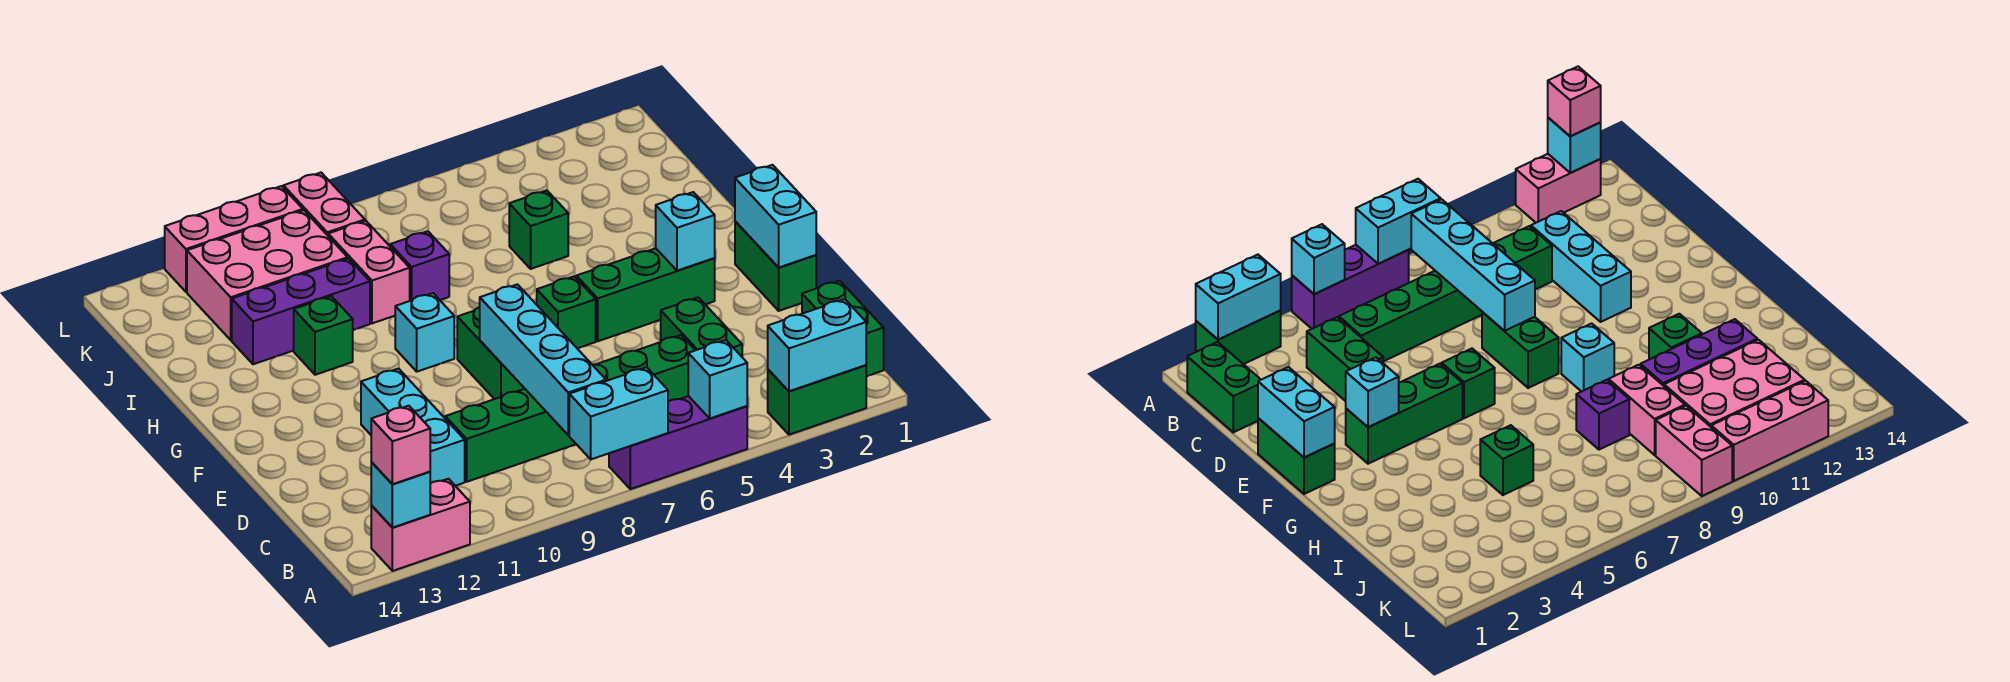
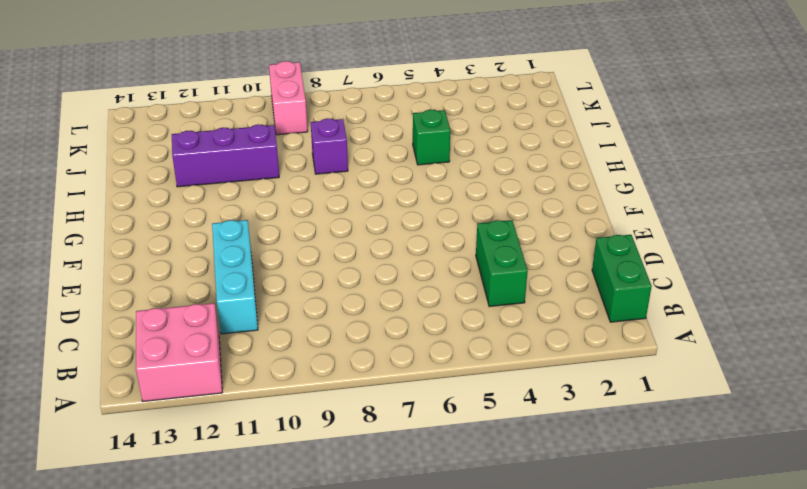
pink 2x2 brick [136,303,222,401] -> pink 1x2 brick [371,479,470,571]
none -> green 1x2 brick [768,365,866,435]
none -> purple 1x3 brick [609,396,747,489]
none -> green 1x6 brick [445,335,695,482]

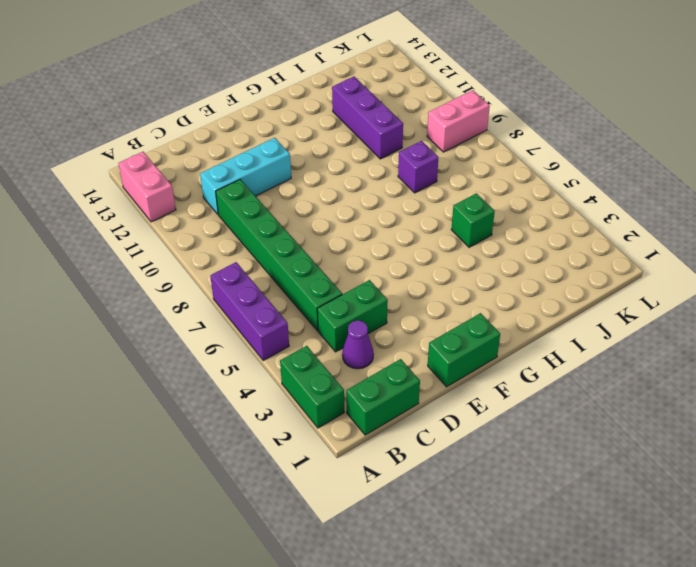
purple 1x1 cone [342,320,374,369] -> none
none -> green 1x2 brick [457,307,525,399]
none -> green 1x3 brick [576,248,715,341]
none -> green 1x1 brick [537,276,596,348]

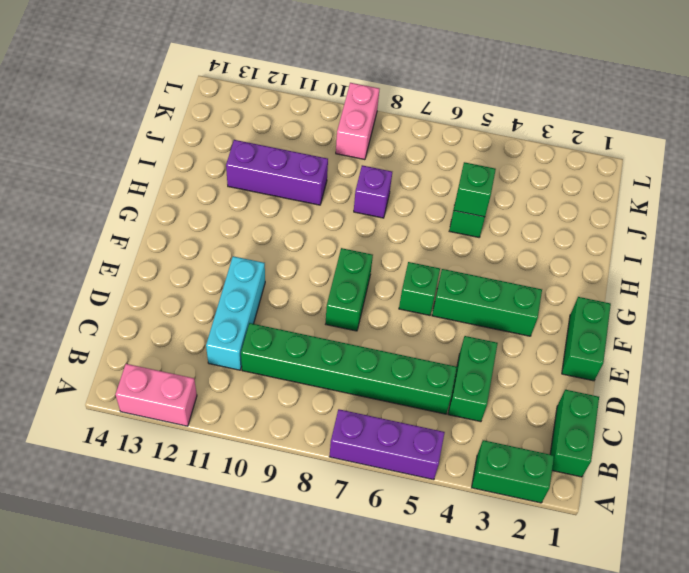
green 1x1 brick [454,162,496,217] -> green 1x1 brick moved to [294,296,353,375]
none -> cyan 1x1 brick [395,293,454,372]
none -> pink 1x2 brick [328,221,410,323]
none -> pink 2x3 brick [187,210,348,340]

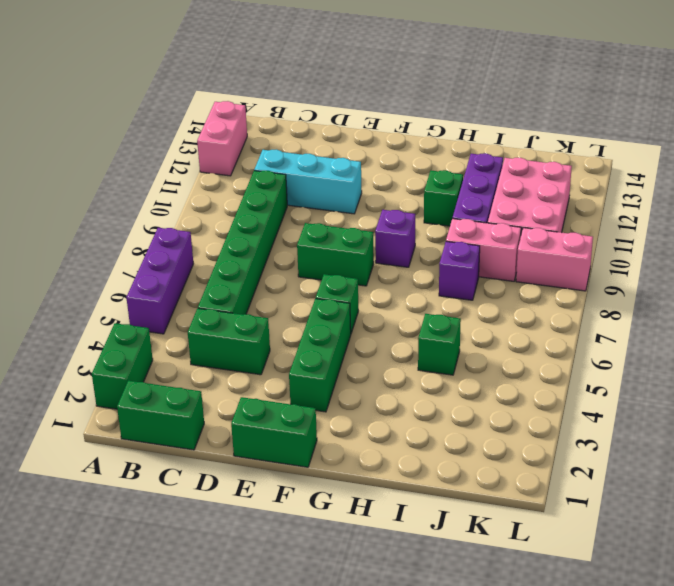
purple 1x1 brick [375,210,415,267] -> cyan 1x1 brick [395,293,454,372]
none -> pink 1x3 brick [165,186,303,292]
none -> cyan 1x2 brick [768,299,866,391]
none -> cyan 1x1 brick [688,340,747,418]

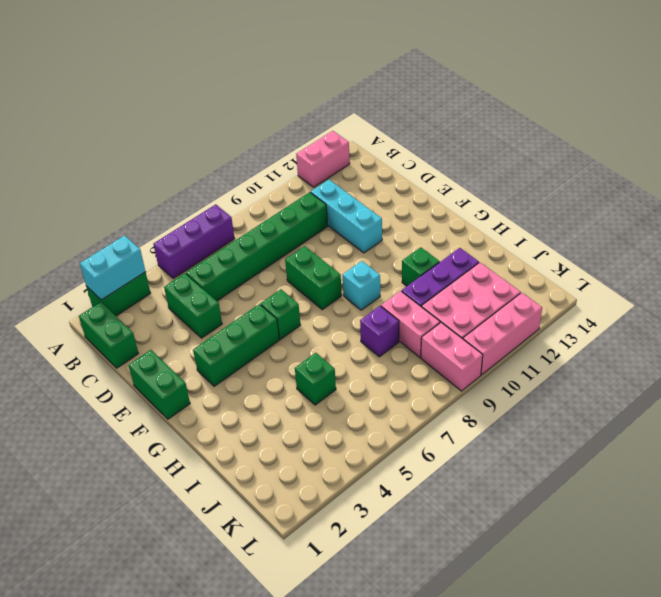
none -> cyan 1x1 brick [688,340,747,418]
none -> cyan 1x2 brick [569,367,668,459]
none -> cyan 1x1 brick [371,462,430,528]

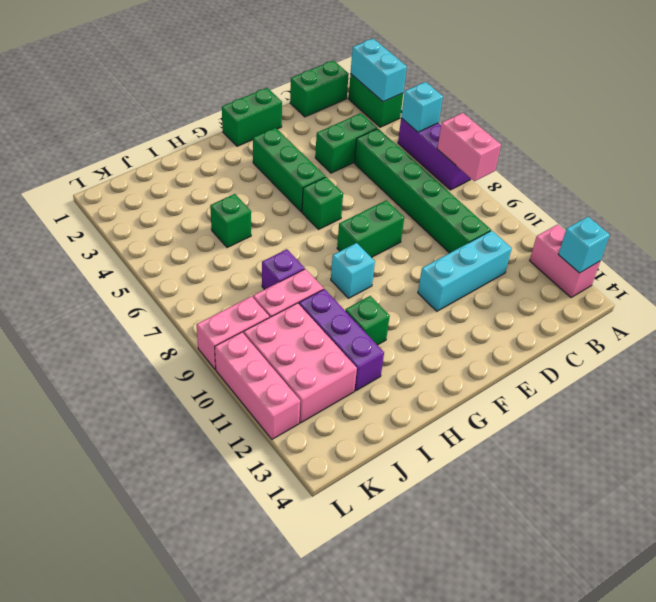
pink 1x2 brick [437,113,501,181] -> cyan 1x2 brick [569,367,668,459]
none -> cyan 1x4 brick [480,284,606,435]
none -> cyan 1x2 brick [735,165,816,268]
none -> cyan 1x1 brick [656,192,715,271]

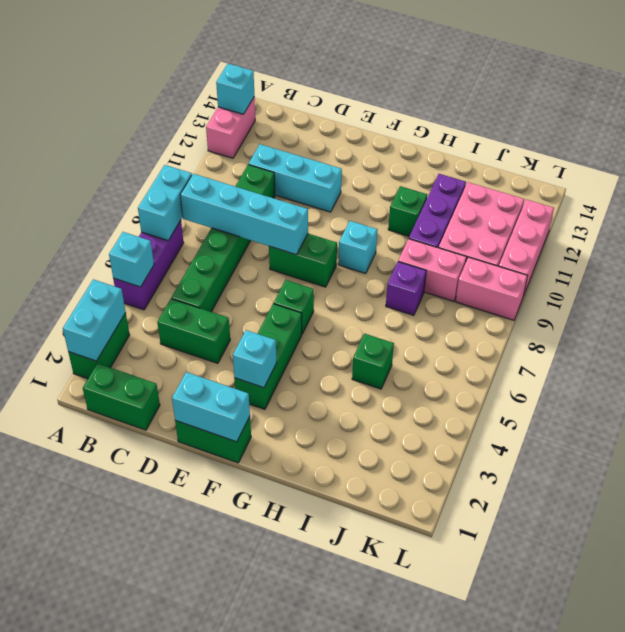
none -> pink 1x1 brick [371,406,430,484]

